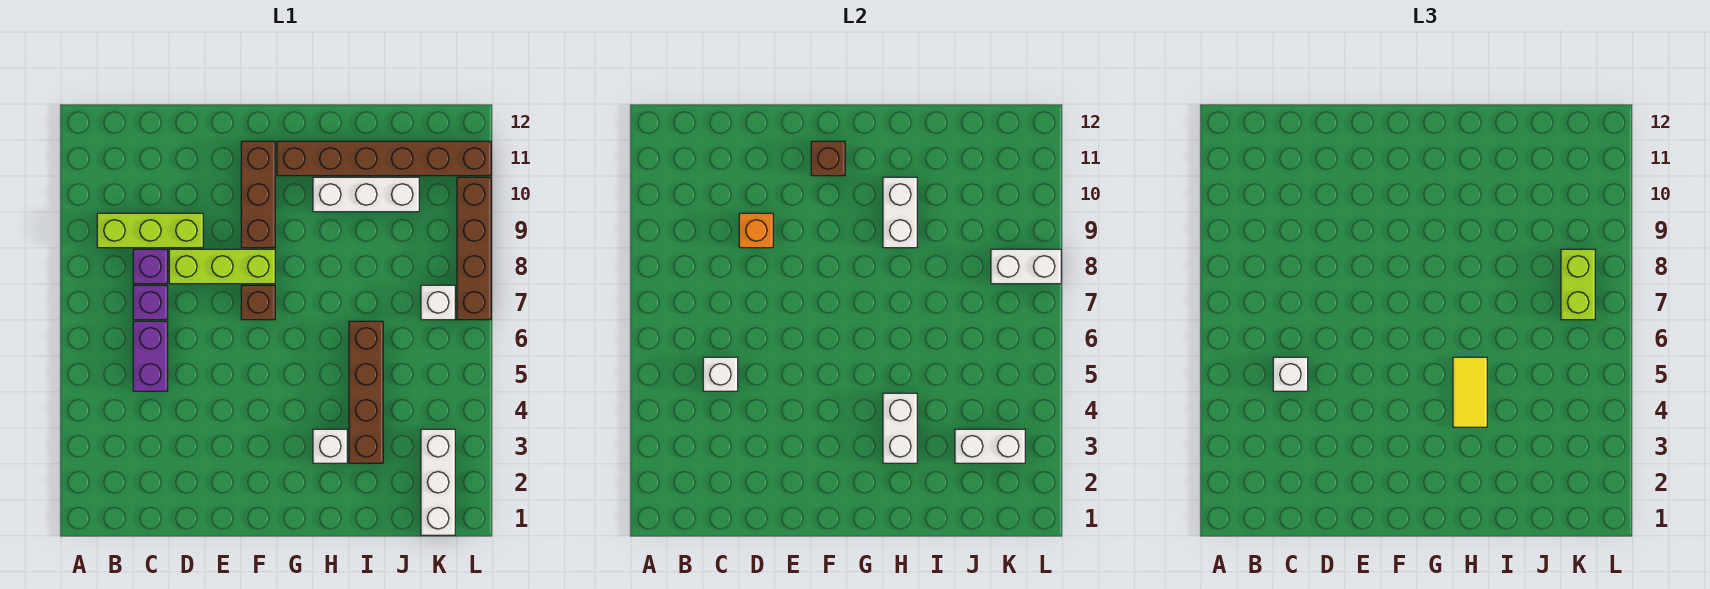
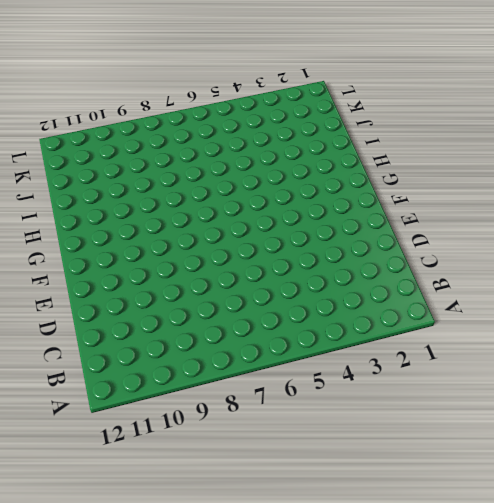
none -> lime 1x3 brick [97,213,203,248]
none -> purple 1x2 brick [133,321,168,391]
none -> purple 1x1 brick [133,285,168,320]

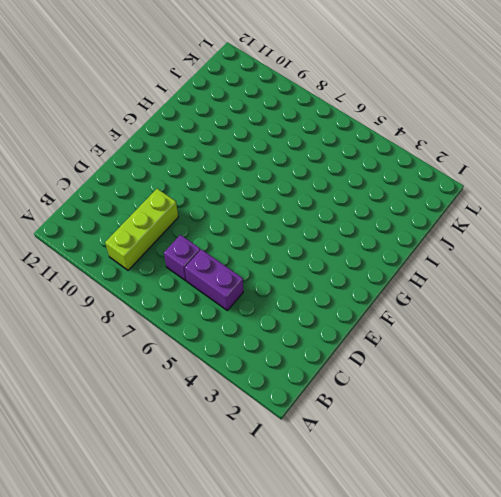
none -> purple 1x1 brick [133,249,168,284]
none -> lime 1x3 brick [169,249,275,284]
none -> brown 1x1 brick [241,285,275,320]

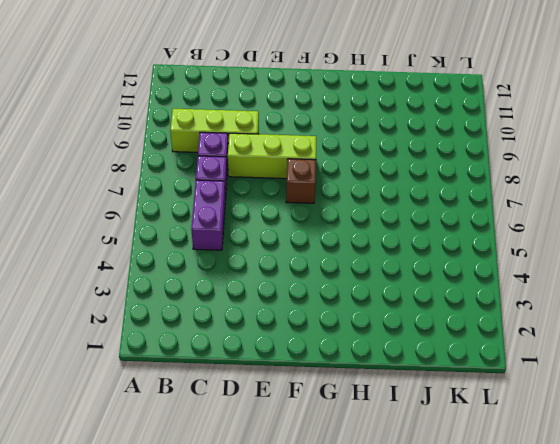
none -> brown 1x3 brick [241,141,275,248]
none -> brown 1x6 brick [277,141,491,176]
none -> white 1x1 brick [313,429,347,463]

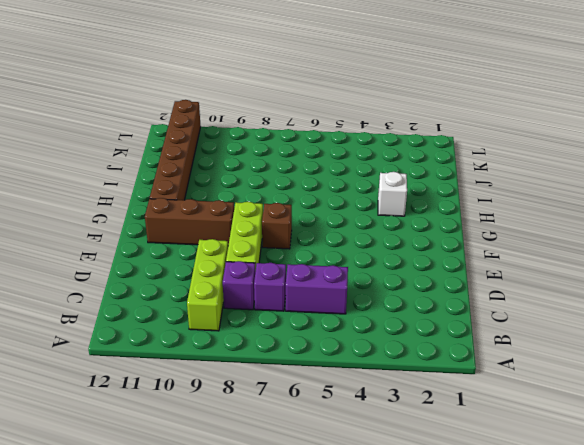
none -> white 1x3 brick [313,177,419,212]
none -> brown 1x4 brick [349,321,383,463]
none -> white 1x3 brick [421,429,455,535]

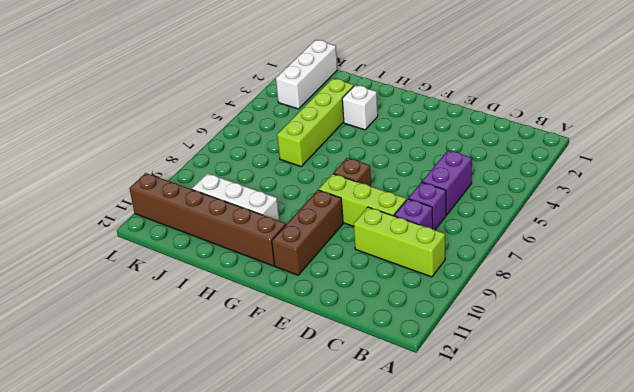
lime 1x4 brick [277,78,354,166] -> brown 1x4 brick [349,321,383,463]
none -> white 1x1 brick [421,285,455,320]
none -> brown 1x4 brick [457,177,491,320]
none -> white 1x1 brick [703,357,738,391]

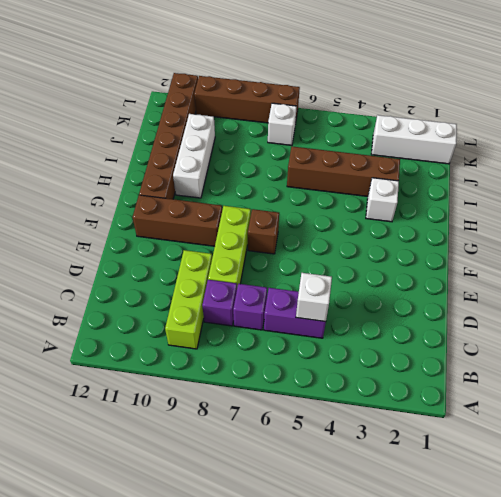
none -> orange 1x1 brick [739,213,773,248]
none -> brown 1x1 brick [811,141,845,176]
none -> white 1x2 brick [883,393,917,463]

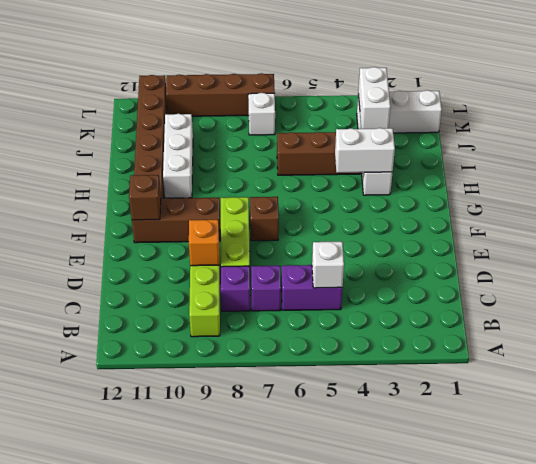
none -> white 1x2 brick [883,177,917,248]
none -> white 1x2 brick [991,249,1061,284]
none -> white 1x1 brick [1273,357,1308,391]

